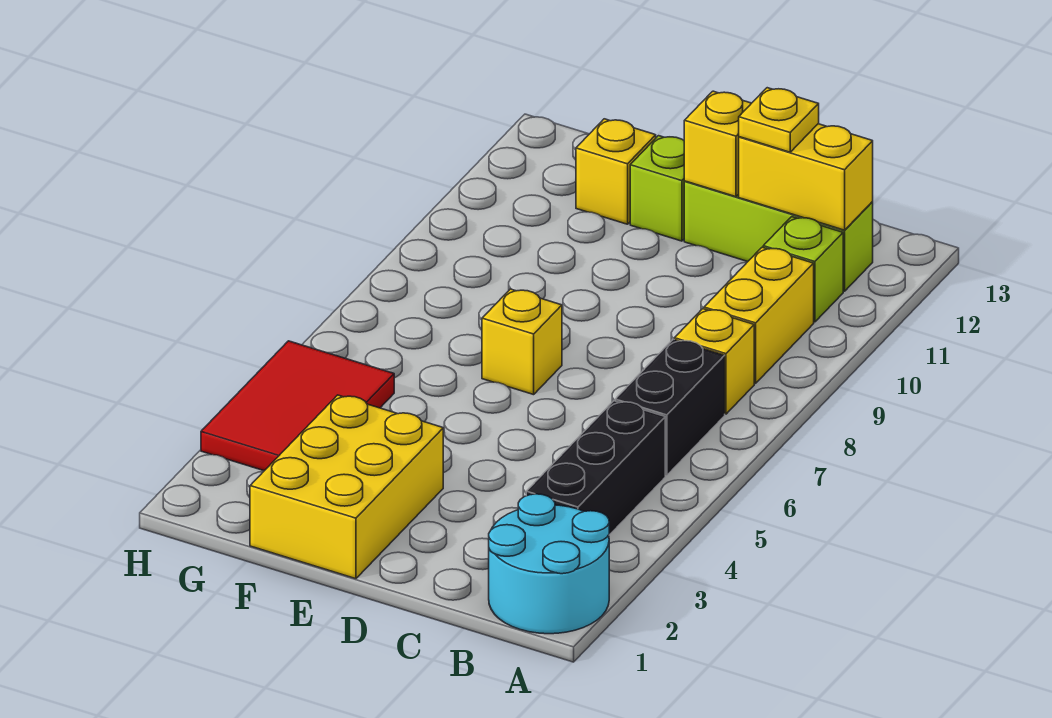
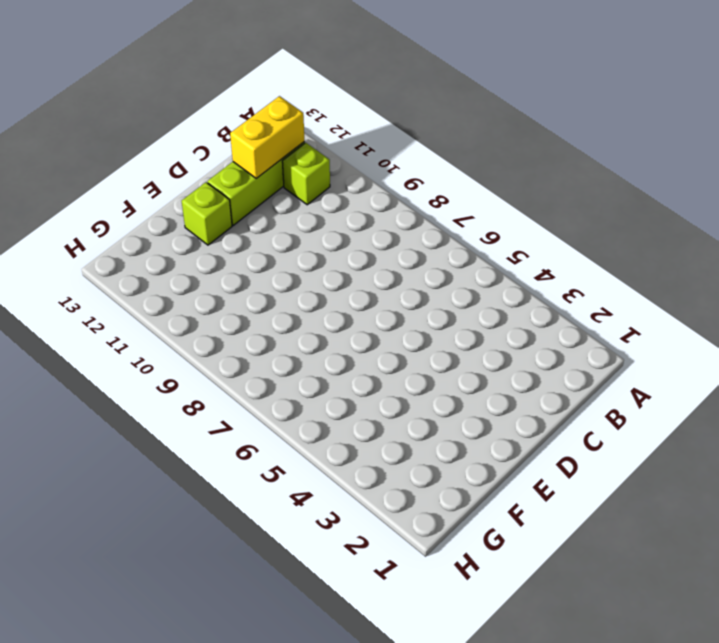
none -> cyan 2x2 round brick [489,494,609,634]
none -> black 1x3 brick [526,401,665,535]
none -> black 1x2 brick [615,339,725,476]

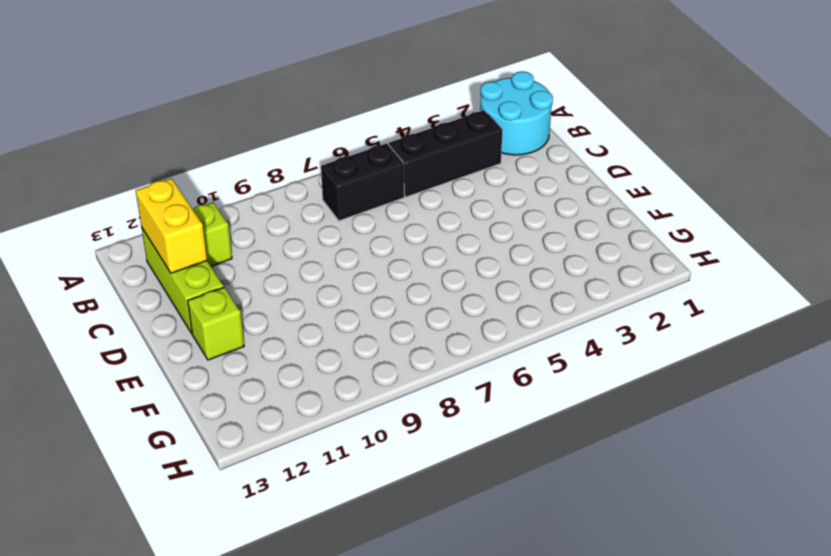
none -> yellow 1x1 brick [674,309,754,414]
none -> yellow 1x2 brick [704,247,814,383]
none -> yellow 2x3 brick [250,395,443,579]

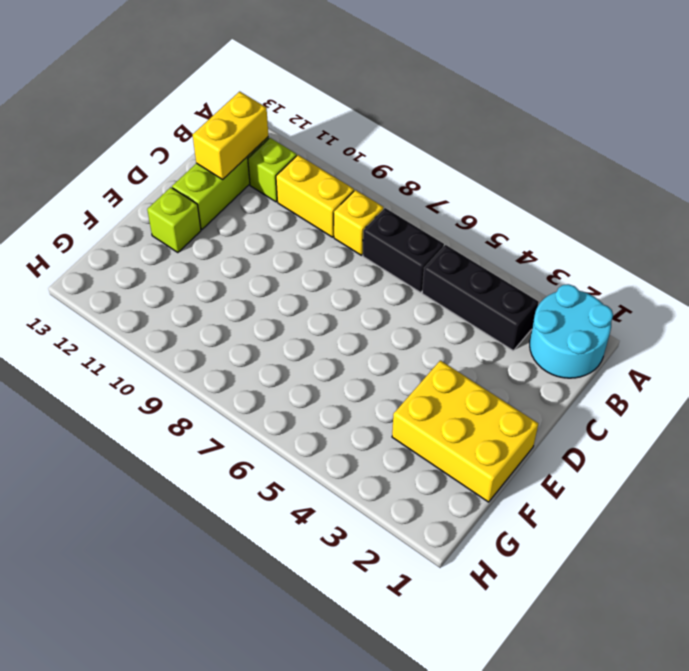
none -> yellow 1x1 brick [482,289,562,395]
none -> yellow 1x1 brick [576,119,656,224]
none -> red 2x3 tile [201,341,394,471]

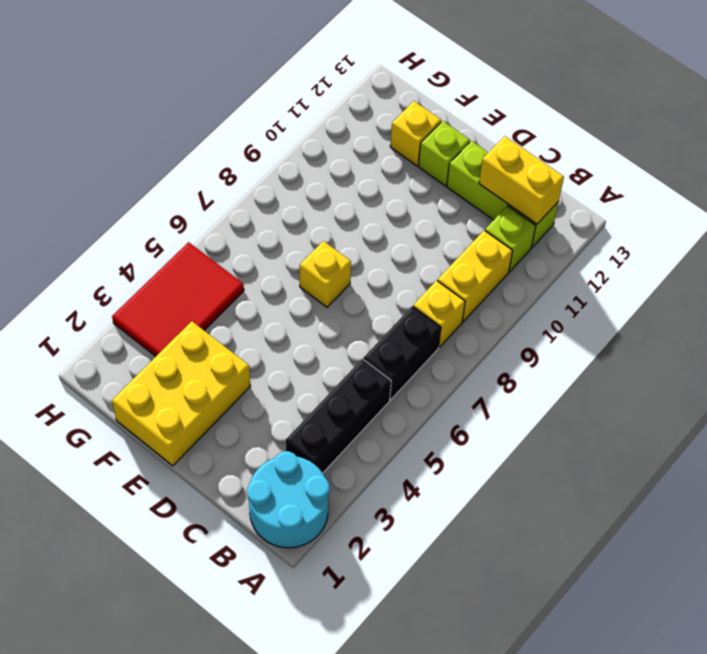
none -> yellow 1x1 brick [684,91,751,197]
none -> yellow 1x1 plate [739,88,819,152]

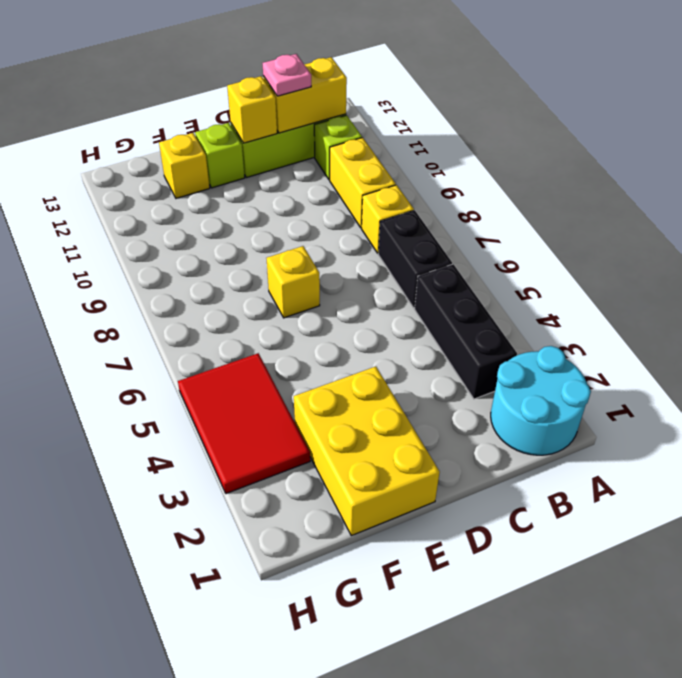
pink 1x1 plate [263,54,311,96] -> yellow 1x1 plate [739,88,819,152]

